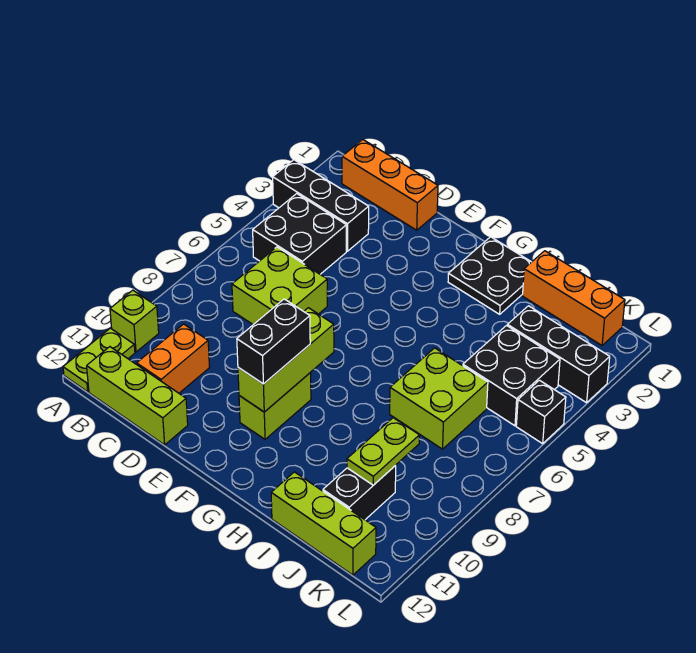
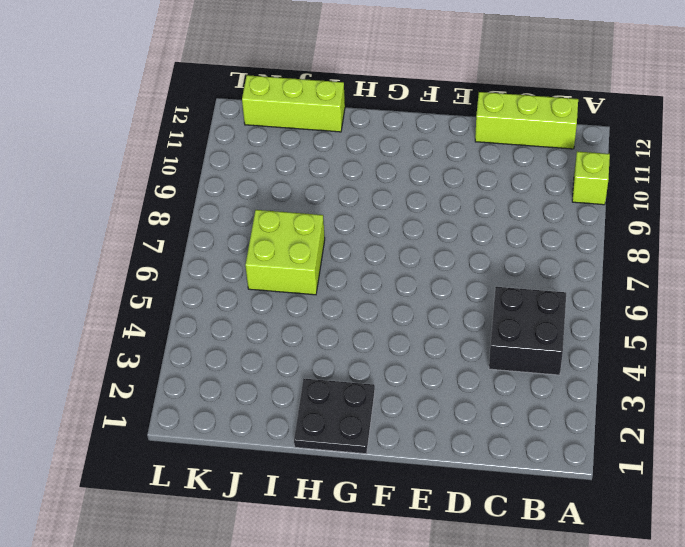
none -> black 1x3 brick [273,160,369,251]
none -> lime 1x2 plate [63,328,135,392]
none -> orange 1x3 brick [342,140,438,230]

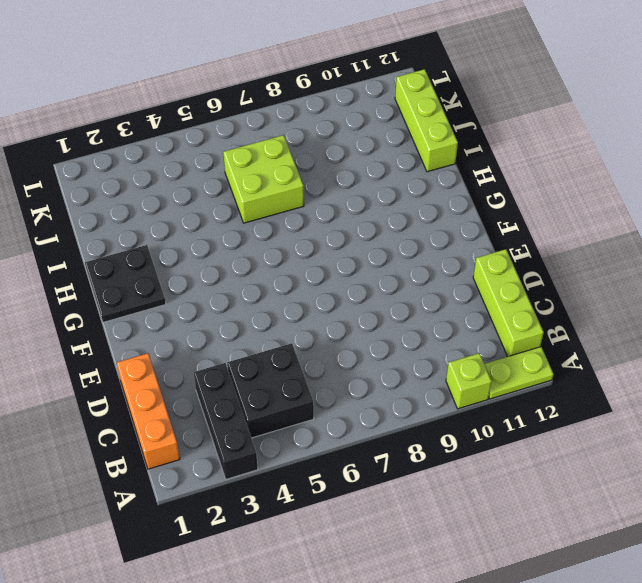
none -> lime 2x2 brick [232,247,327,325]
none -> orange 1x2 brick [137,324,210,393]
none -> lime 1x2 brick [239,373,311,439]

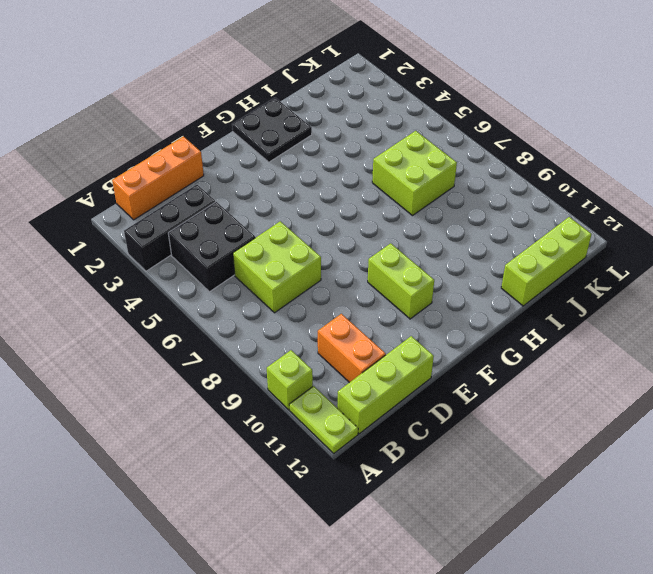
none -> orange 1x3 brick [523,251,625,345]
none -> black 1x3 brick [507,306,610,403]
none -> black 2x2 brick [463,326,560,426]

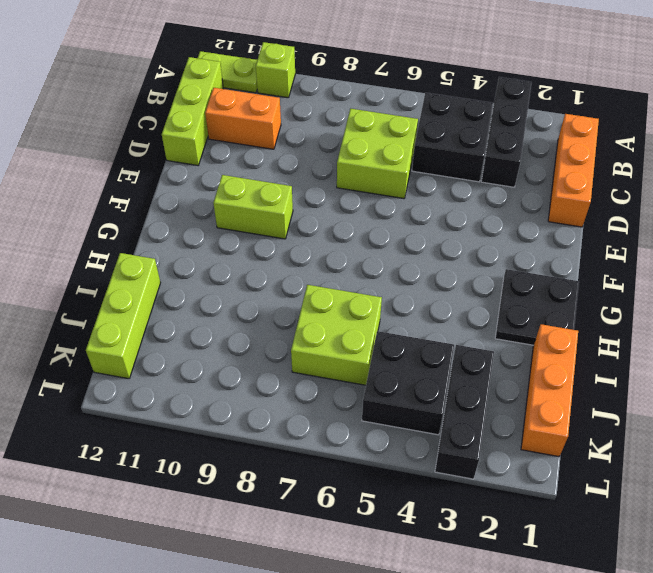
none -> black 1x2 brick [323,466,396,520]
none -> black 1x1 brick [516,380,566,444]
none -> lime 1x3 brick [238,308,334,412]

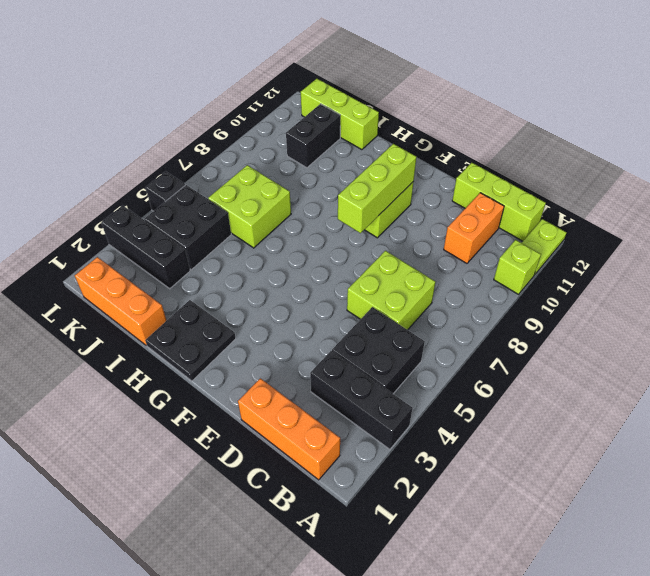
none -> lime 1x2 plate [347,418,419,485]
none -> black 1x2 brick [237,299,310,384]

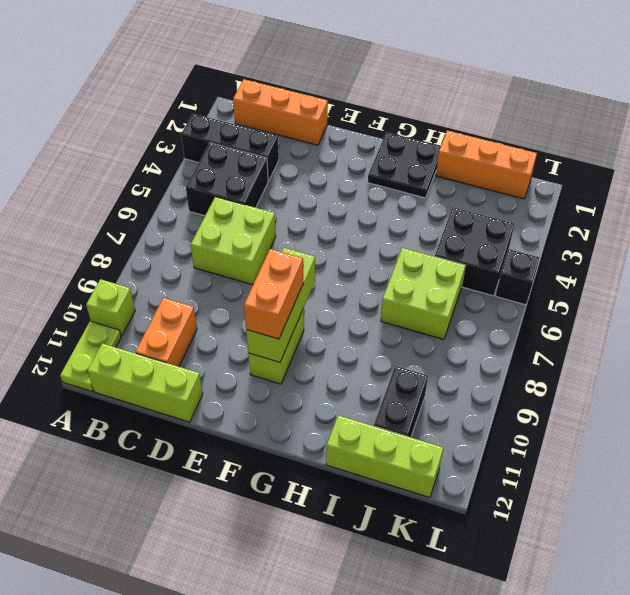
orange 1x2 brick [244,249,303,339] -> black 1x2 brick [237,299,310,384]
none -> black 1x3 brick [507,306,610,403]
none -> lime 1x2 plate [347,418,419,485]

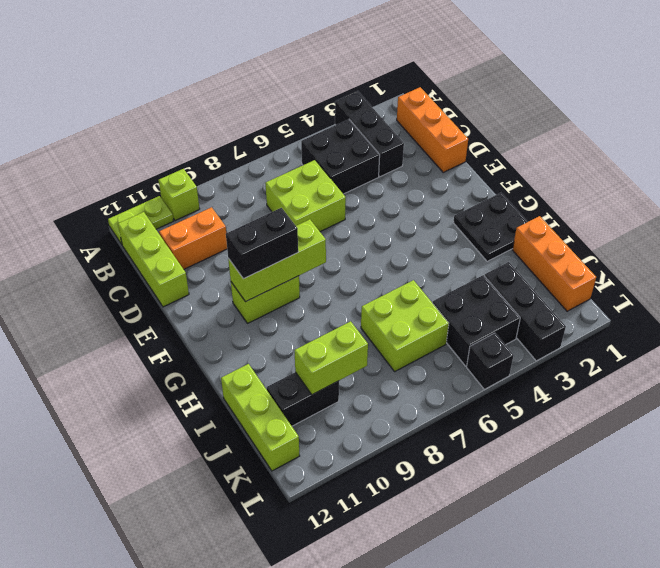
lime 1x2 brick [294,321,368,395] -> lime 1x2 plate [347,418,419,485]

